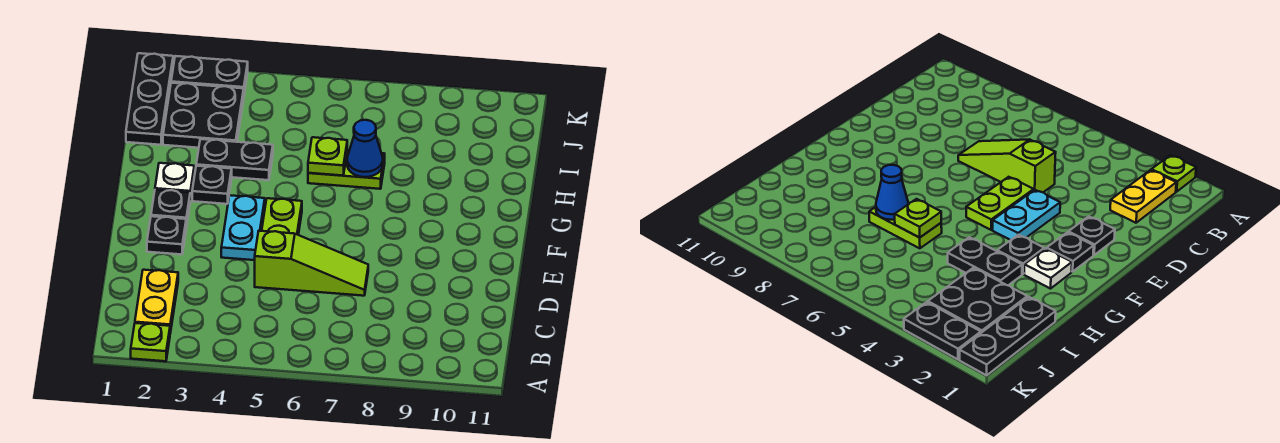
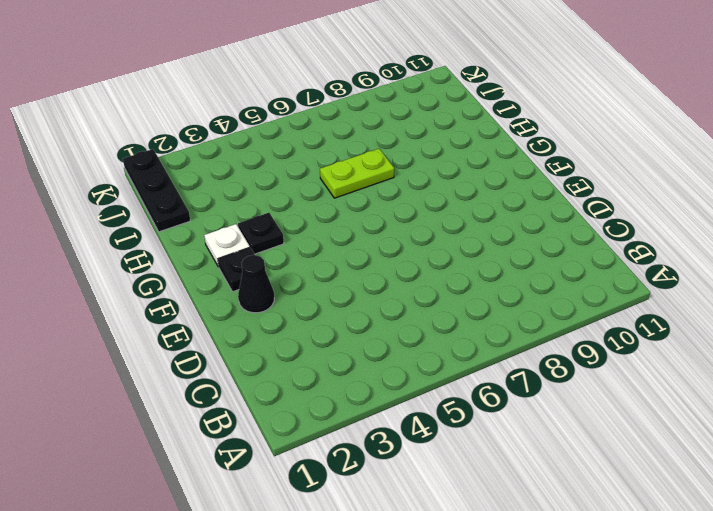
black 1x1 cone [238,255,274,313] -> black 1x1 plate [147,216,186,255]
none -> lime 1x1 plate [131,323,170,361]
none -> yellow 1x2 plate [135,270,178,333]
none -> lime 1x3 slope [255,231,368,296]

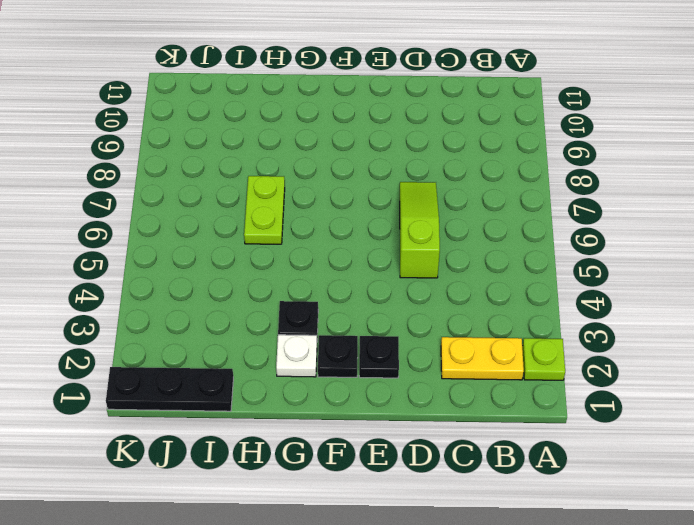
none -> cyan 1x2 plate [221,195,265,260]
none -> lime 1x2 plate [262,198,302,235]
none -> black 1x2 plate [196,139,273,180]

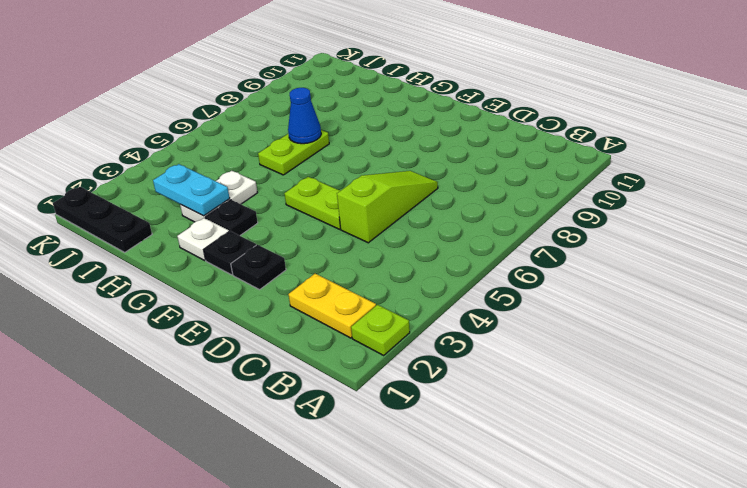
white 1x2 plate [180,171,258,222] -> black 1x2 plate [196,139,273,180]
cyan 1x2 plate [153,164,230,216] -> cyan 1x2 plate moved to [221,195,265,260]
none -> black 2x2 plate [163,83,244,148]
none -> black 1x2 plate [171,56,248,93]
none -> lime 1x1 plate [308,137,347,176]

